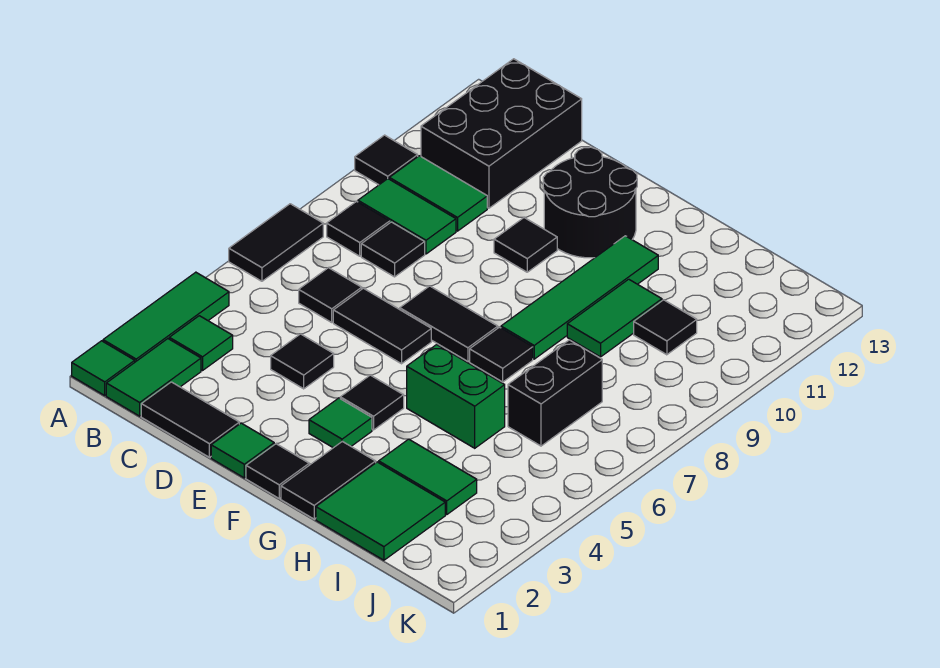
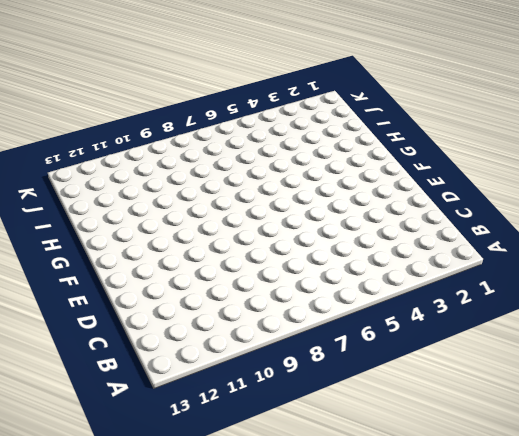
none -> green 1x1 tile [72,341,135,395]
none -> green 1x3 tile [103,272,229,362]
none -> black 1x2 tile [229,204,323,281]
none -> black 1x1 tile [355,135,418,185]

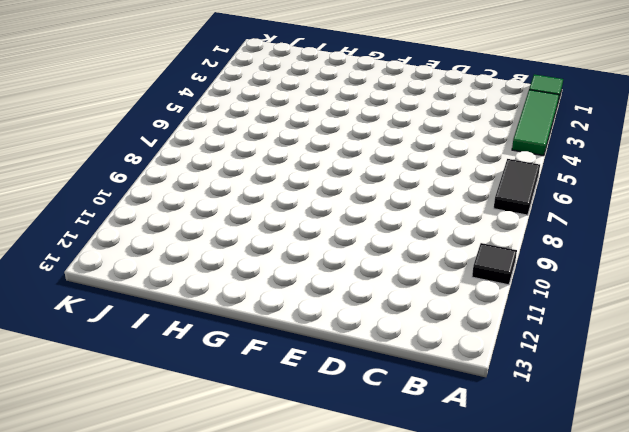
none -> green 1x2 tile [106,339,201,416]
none -> green 1x1 tile [169,316,233,370]
none -> black 1x1 tile [327,201,390,256]
none -> green 1x2 tile [358,179,456,254]

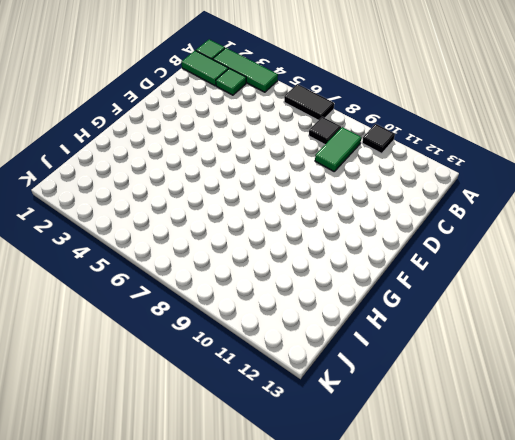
none -> green 1x2 tile [389,156,487,231]
none -> black 2x3 brick [421,59,582,208]
none -> black 1x2 tile [141,382,239,457]
none -> black 1x1 tile [299,268,362,322]

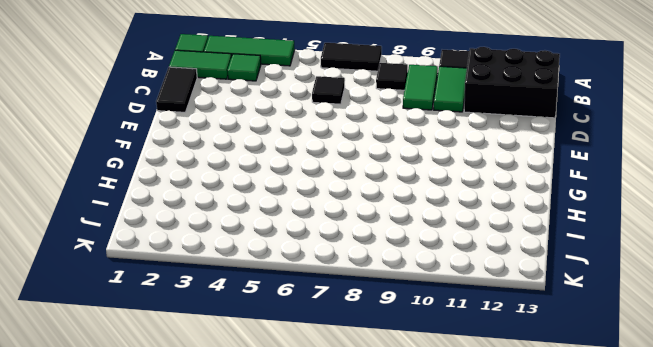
none -> black 1x1 tile [361,222,425,277]
none -> black 1x1 tile [271,334,334,389]
none -> black 1x2 tile [333,288,431,364]
none -> green 1x1 tile [211,423,274,478]

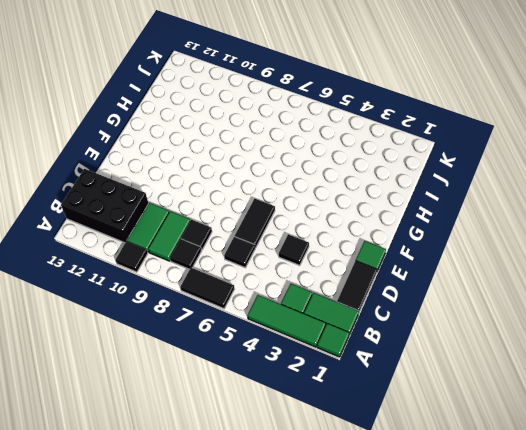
none -> black 1x2 tile [400,286,498,361]
none -> black 1x1 tile [494,218,557,272]
none -> black 2x2 round brick [543,147,637,258]
none -> black 1x1 tile [246,444,309,498]

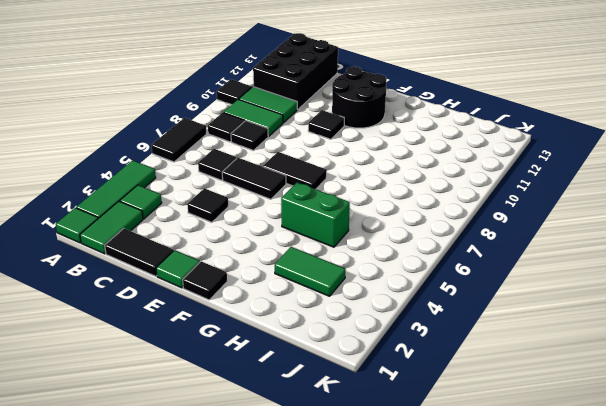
none -> green 1x1 tile [309,398,372,448]
none -> black 1x1 tile [340,375,404,430]
none -> black 1x2 tile [281,441,376,519]
none -> black 1x1 tile [470,327,533,382]

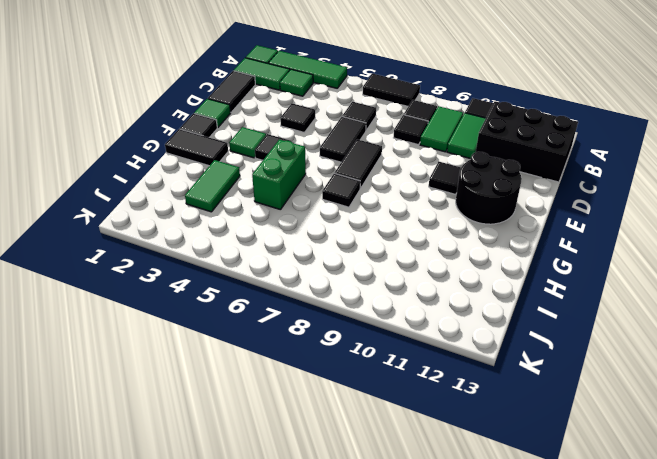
none -> green 1x4 tile [501,236,658,359]
none -> green 2x2 tile [316,462,445,560]
none -> green 1x2 tile [567,279,662,357]
none -> black 1x2 brick [508,340,602,446]

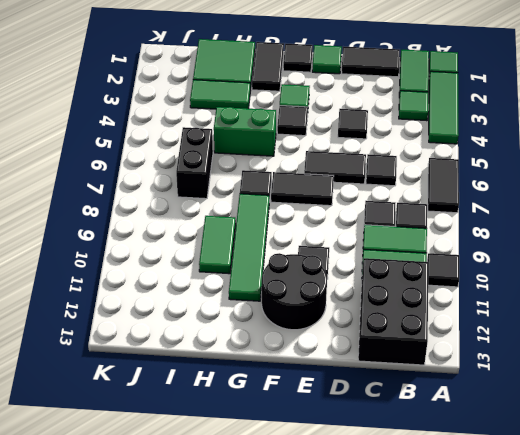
none -> black 1x1 tile [634,300,697,355]

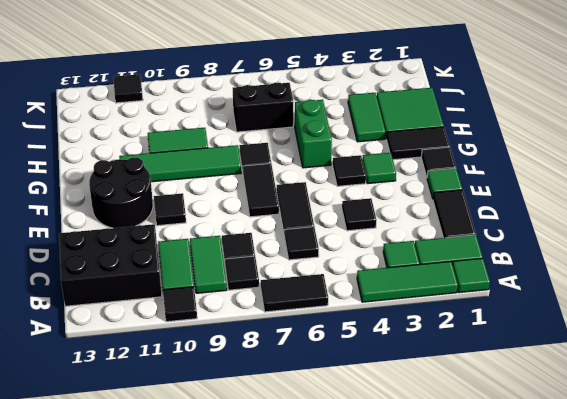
black 1x1 tile [113,74,143,103] -> black 1x1 tile moved to [634,300,697,355]

